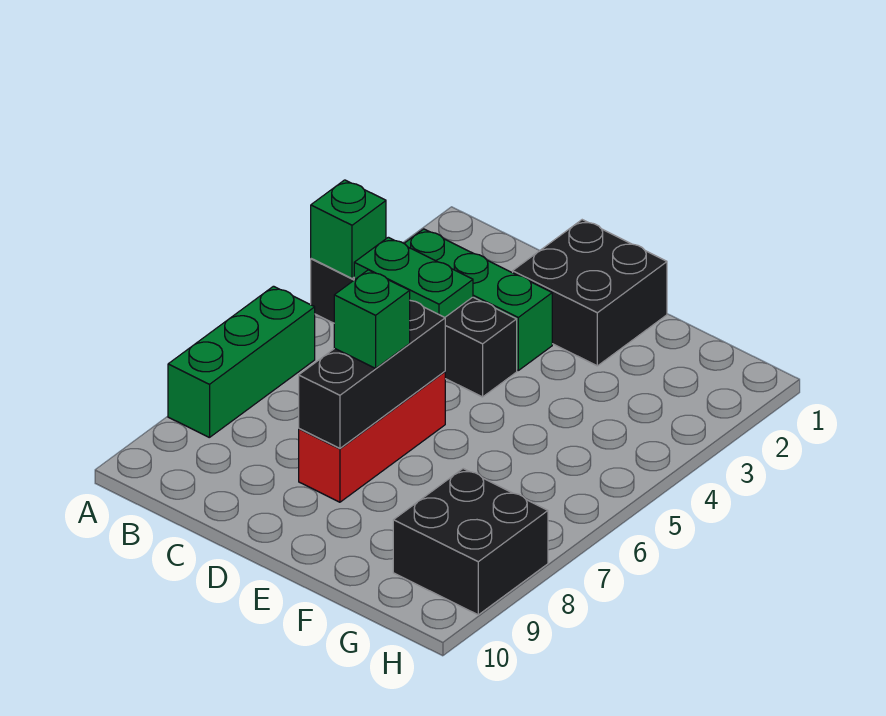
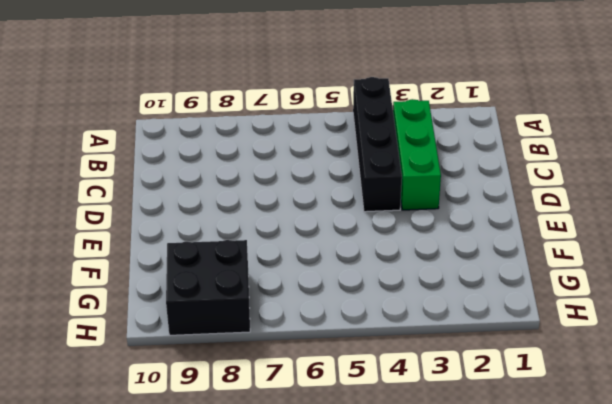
none -> green 1x3 brick [168,286,315,438]
none -> black 2x2 brick [513,220,667,366]

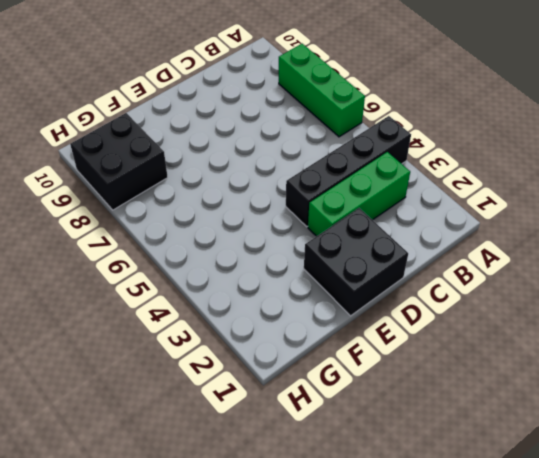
none -> red 1x3 brick [299,372,445,502]
none -> green 1x1 brick [311,180,386,278]

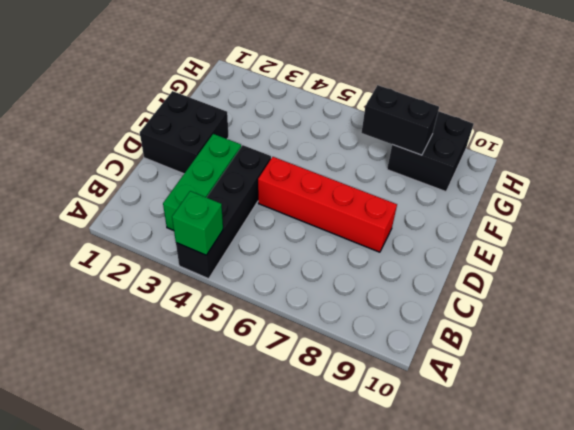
red 1x4 brick [258,157,397,252] -> red 1x3 brick [299,372,445,502]
black 1x2 brick [361,85,439,155] -> none
none -> green 1x3 brick [168,286,315,438]
none -> green 1x2 plate [354,237,473,317]

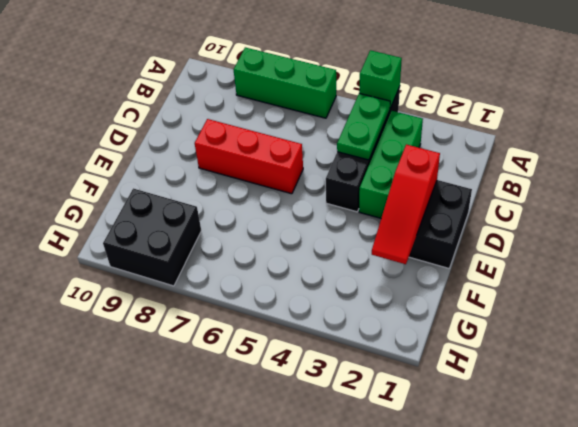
red 1x3 slope [372,144,440,264] -> none
none -> black 1x3 brick [299,301,445,448]
none -> green 1x1 brick [334,270,410,368]

